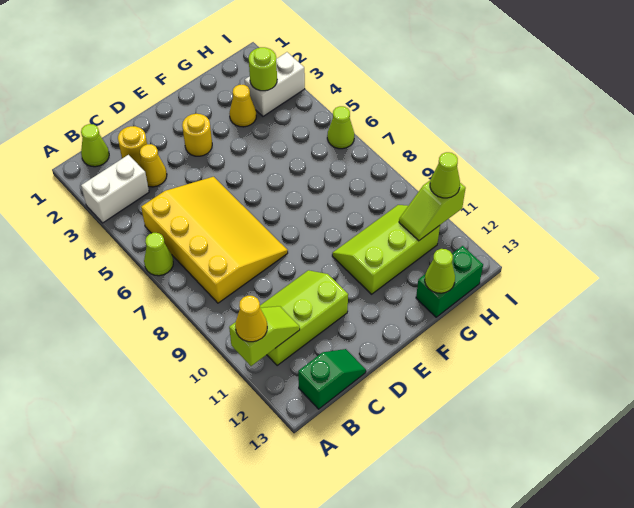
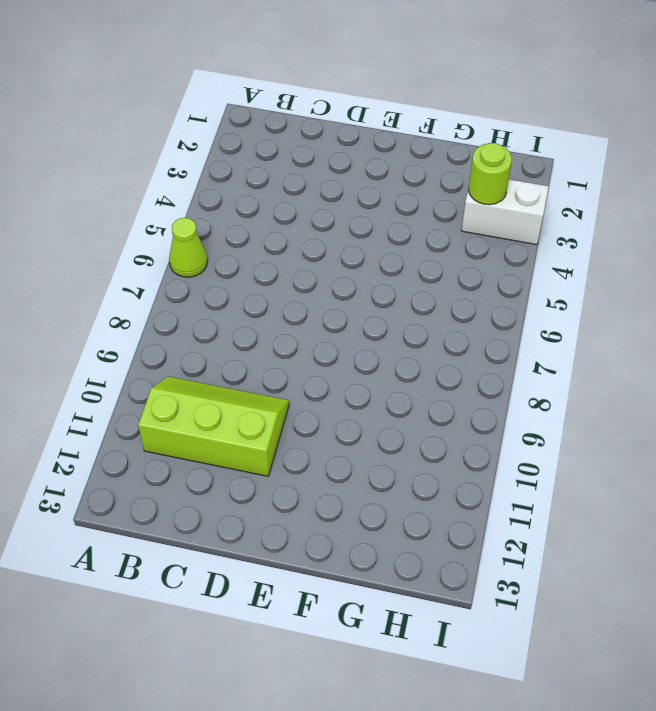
none -> white 1x2 brick [81,155,149,223]
none -> lime 1x1 cone [81,124,109,167]
none -> yellow 3x4 slope [141,177,288,303]

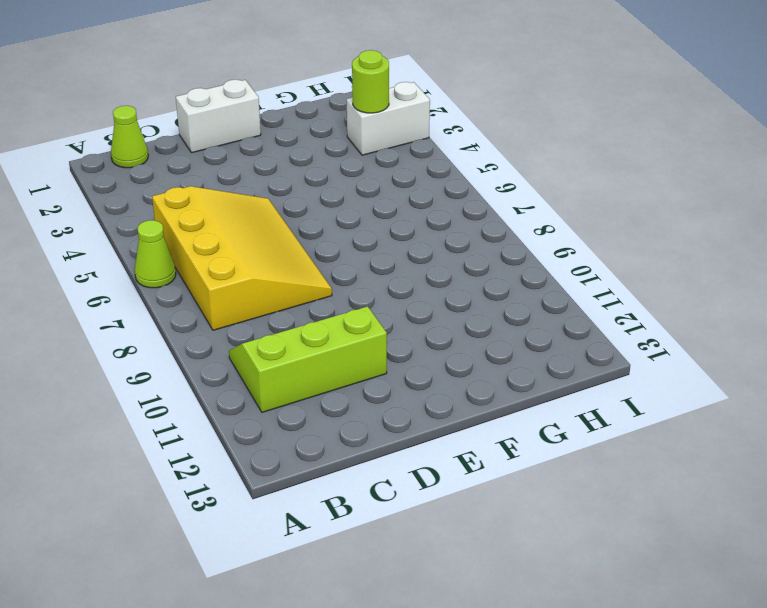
white 1x2 brick [176,80,261,153] -> white 1x2 brick moved to [81,155,149,223]
none -> green 1x2 slope [298,349,366,409]
none -> yellow 1x1 round brick [118,126,147,166]
none -> yellow 1x1 cone [140,144,167,187]

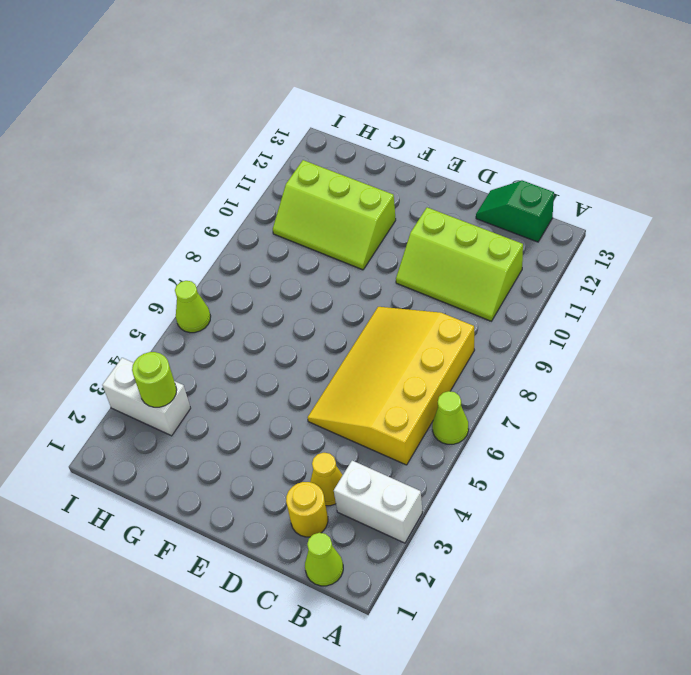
none -> yellow 1x1 round brick [182,114,212,156]
none -> yellow 1x1 cone [229,85,256,127]
none -> green 1x2 brick [416,246,483,317]

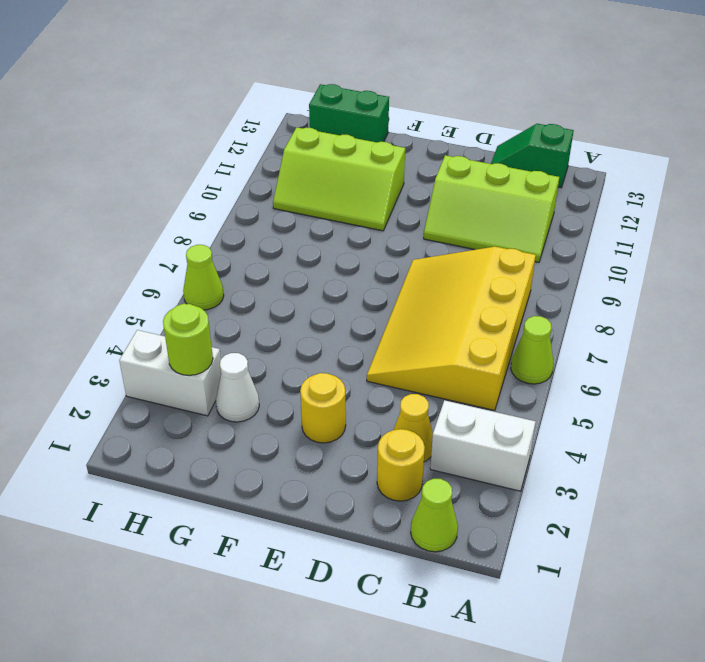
white 1x1 cone [216,353,259,422] -> yellow 1x1 cone [229,85,256,127]
none -> lime 1x2 slope [229,306,300,366]
none -> lime 1x1 cone [425,249,455,293]
none -> lime 1x2 slope [399,180,466,241]

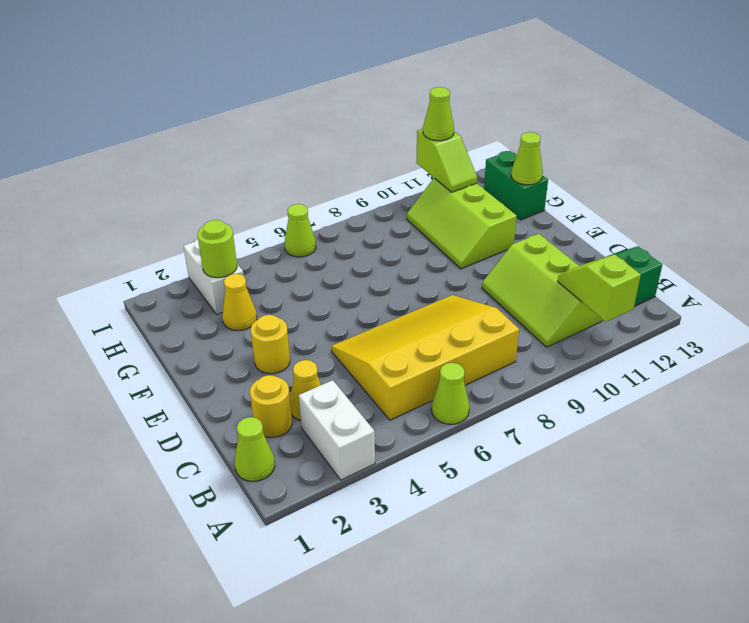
none -> yellow 1x1 cone [235,296,267,342]

